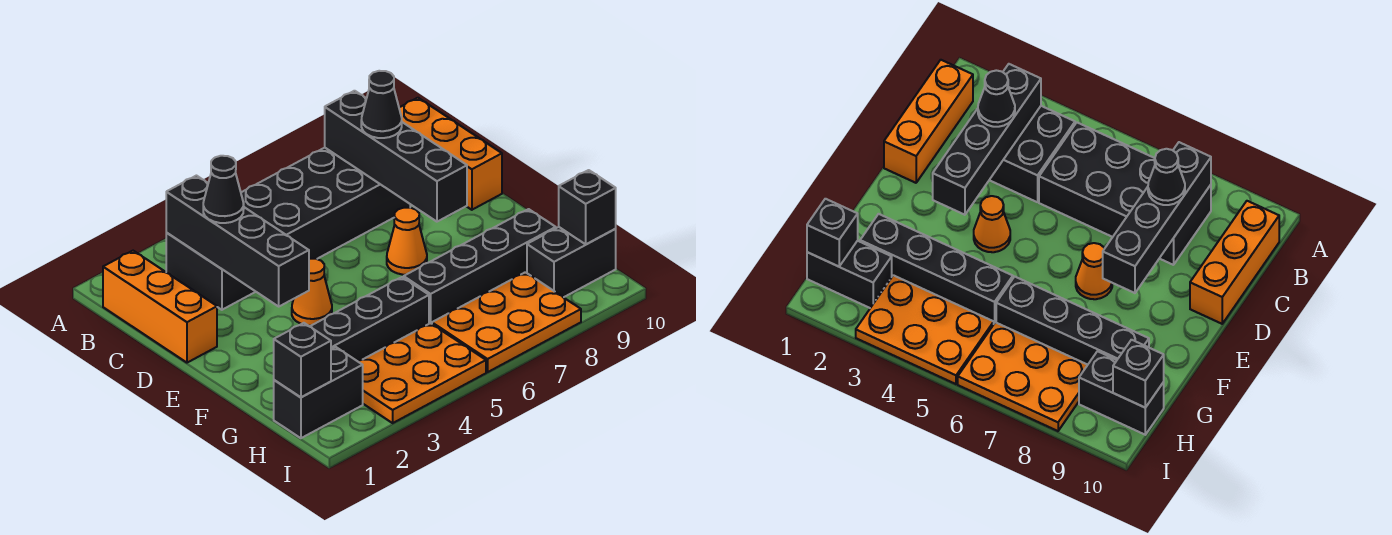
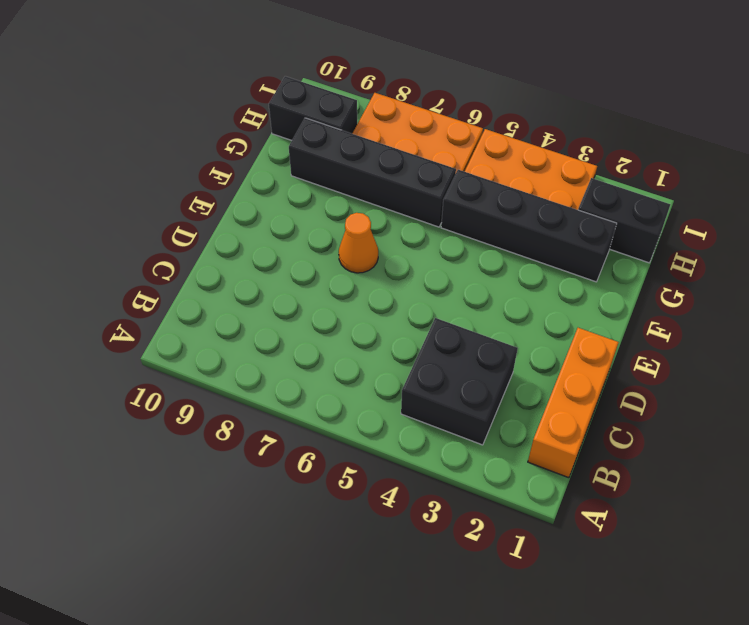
none -> black 2x4 brick [241,148,410,259]
none -> orange 1x3 brick [399,98,502,210]
none -> orange 1x1 cone [292,259,332,326]

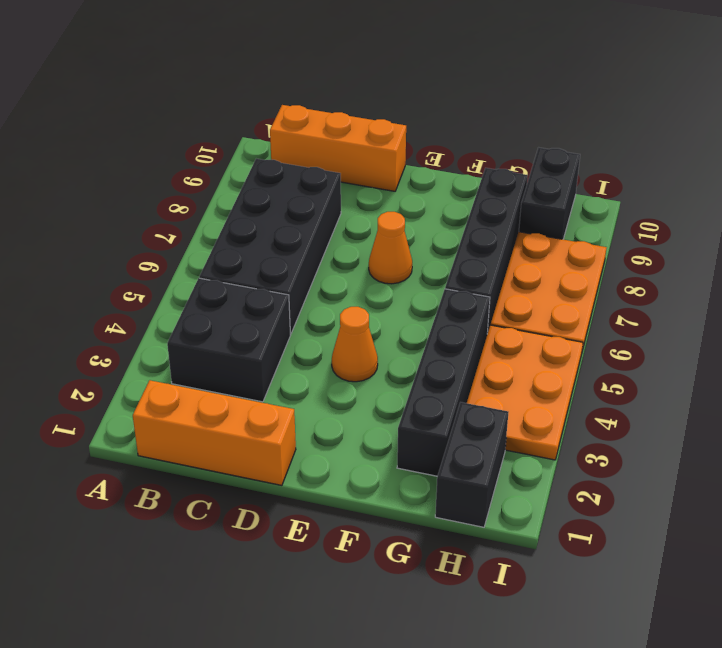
none -> black 1x4 brick [166,176,309,306]
none -> black 1x4 brick [325,91,467,222]
none -> black 1x1 brick [274,323,331,397]

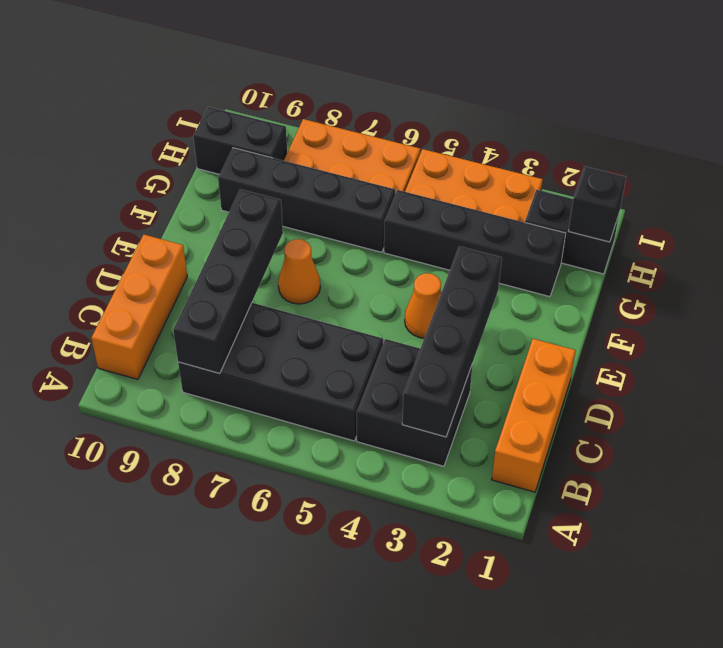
none -> black 1x1 brick [559,170,616,244]
none -> black 1x1 cone [203,156,244,223]
none -> black 1x1 cone [361,71,402,138]

